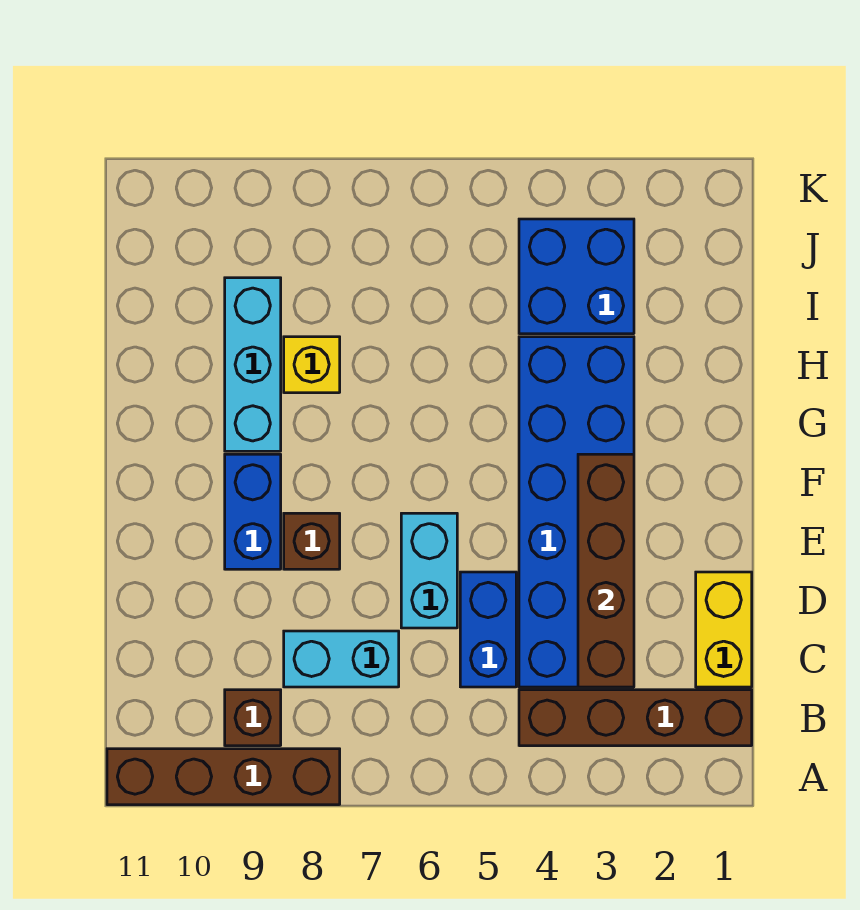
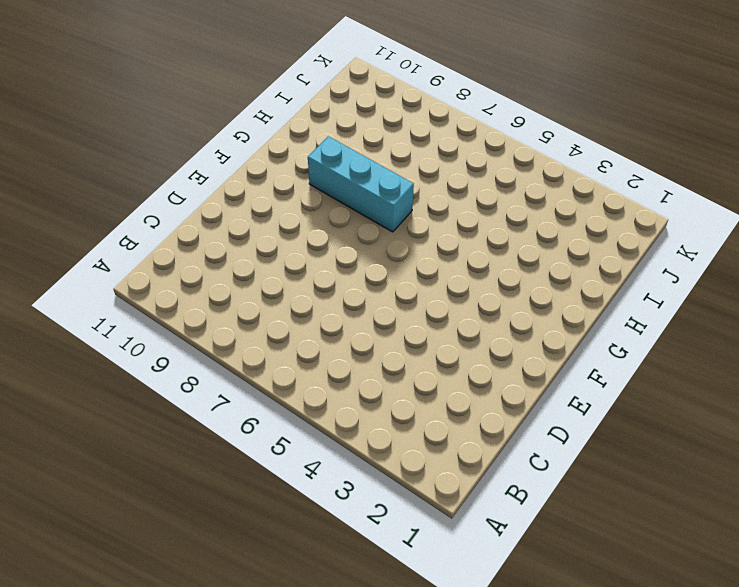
cyan 1x3 brick [308,136,414,232] -> cyan 1x3 brick turned to [225,278,281,451]
none -> brown 1x4 brick [107,749,340,805]
none -> brown 1x4 brick [519,690,752,746]
none -> brown 1x1 brick [225,690,281,746]

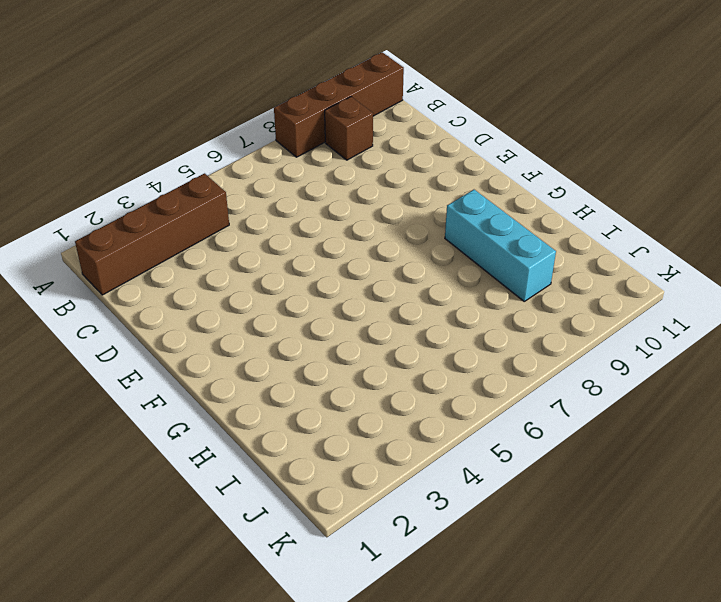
none -> yellow 1x2 brick [696,572,752,687]
none -> blue 2x6 brick [519,337,634,687]
none -> blue 1x2 brick [460,572,516,687]

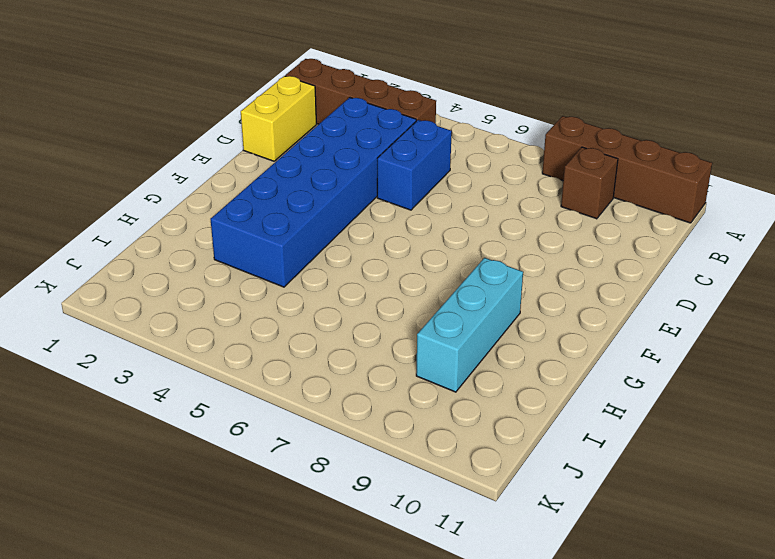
none -> cyan 1x2 brick [284,631,399,687]
none -> cyan 1x2 brick [401,513,457,628]
none -> brown 1x1 brick [284,513,340,569]

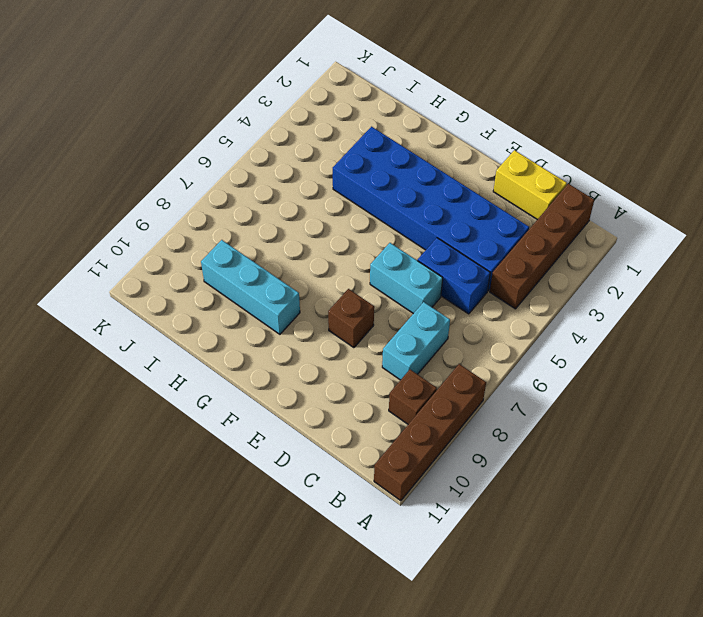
none -> blue 1x2 brick [225,454,281,569]
none -> yellow 1x1 brick [284,337,340,393]
none -> blue 2x2 brick [519,219,634,334]

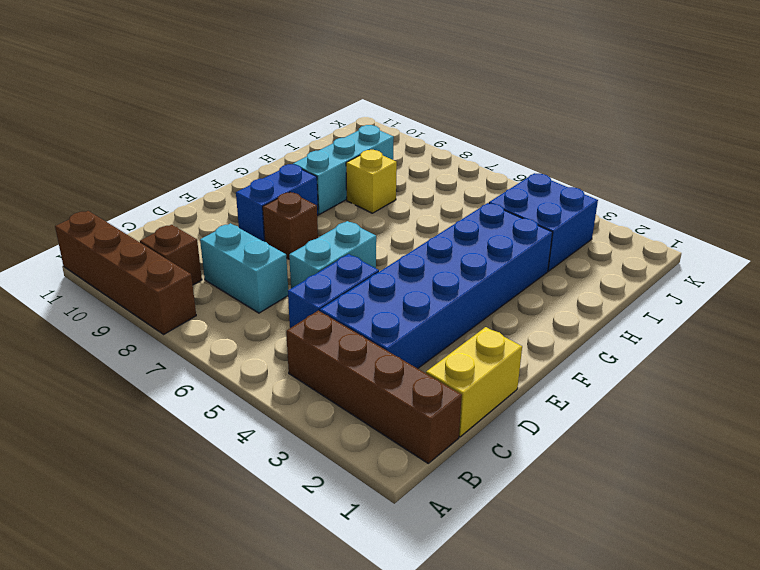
none -> brown 1x4 brick [578,454,634,687]

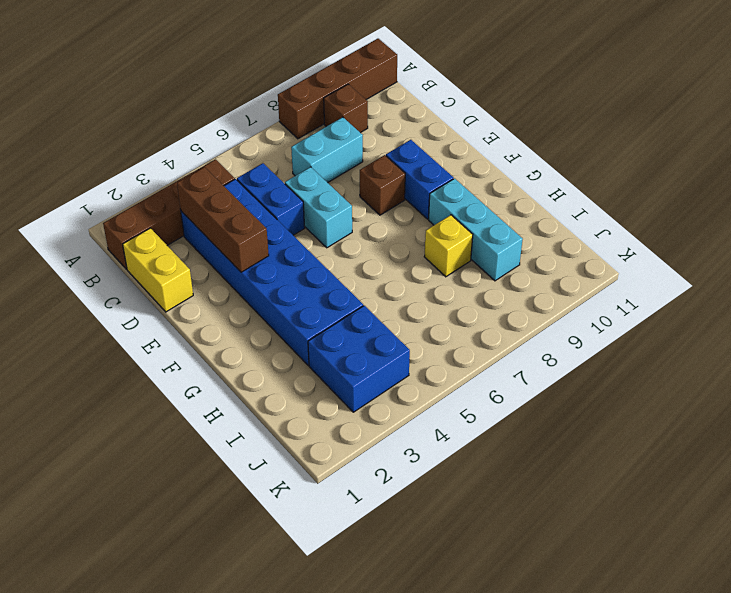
brown 1x3 brick [177,167,269,272] -> brown 1x4 brick [578,454,634,687]

